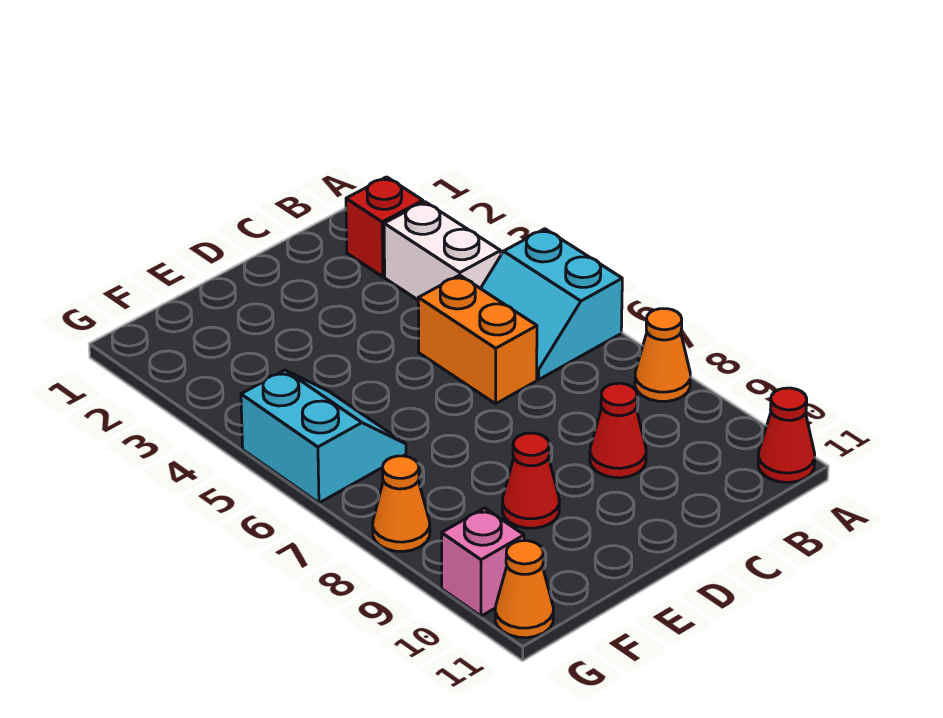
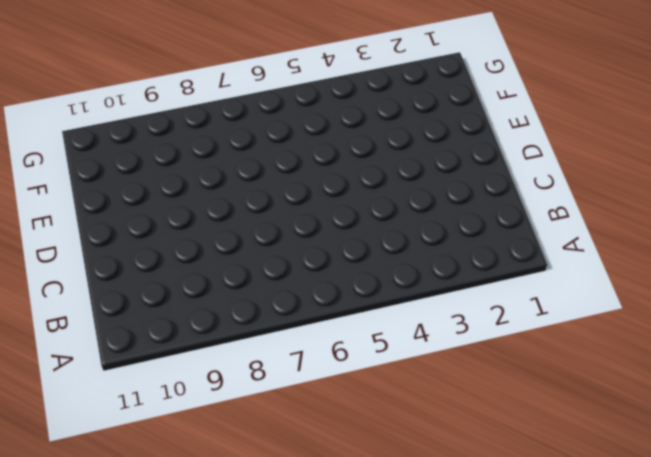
none -> cyan 2x2 slope [480,229,622,380]
none -> orange 1x1 cone [635,309,690,401]
none -> red 1x1 cone [758,388,815,482]

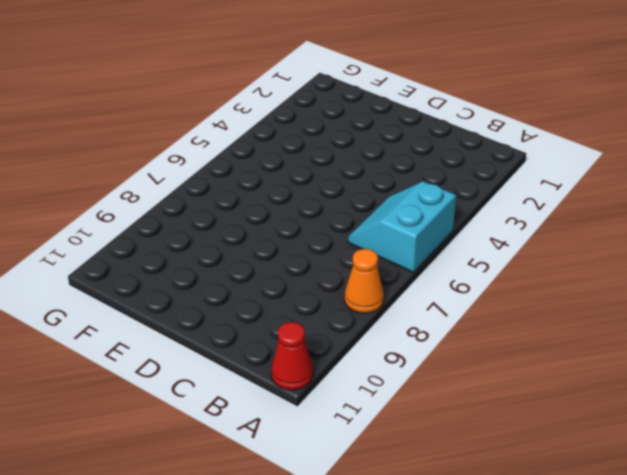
none -> red 1x1 brick [346,177,423,277]
none -> white 1x2 brick [384,202,501,300]
none -> orange 1x2 brick [418,275,537,404]

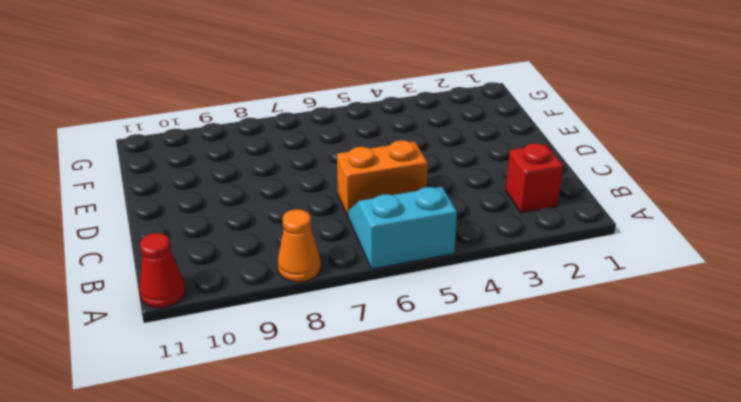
none -> white 1x2 brick [384,202,501,300]
none -> red 1x1 cone [590,383,646,478]
none -> red 1x1 cone [502,433,559,528]

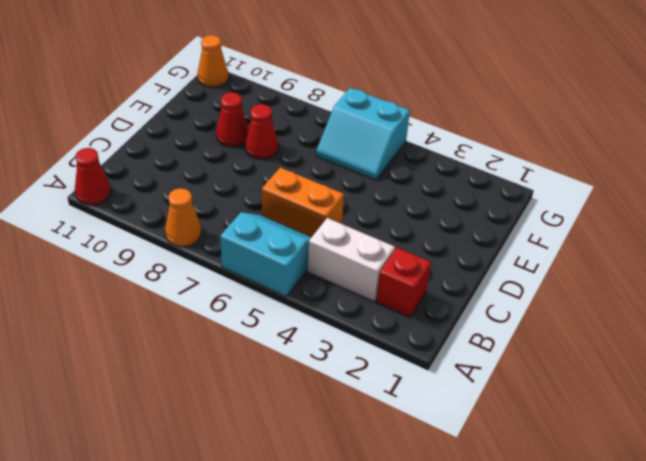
red 1x1 cone [245,104,278,159] -> red 1x1 cone moved to [590,383,646,478]
none -> orange 1x1 cone [373,456,430,551]
none -> pink 1x1 brick [442,508,524,616]

